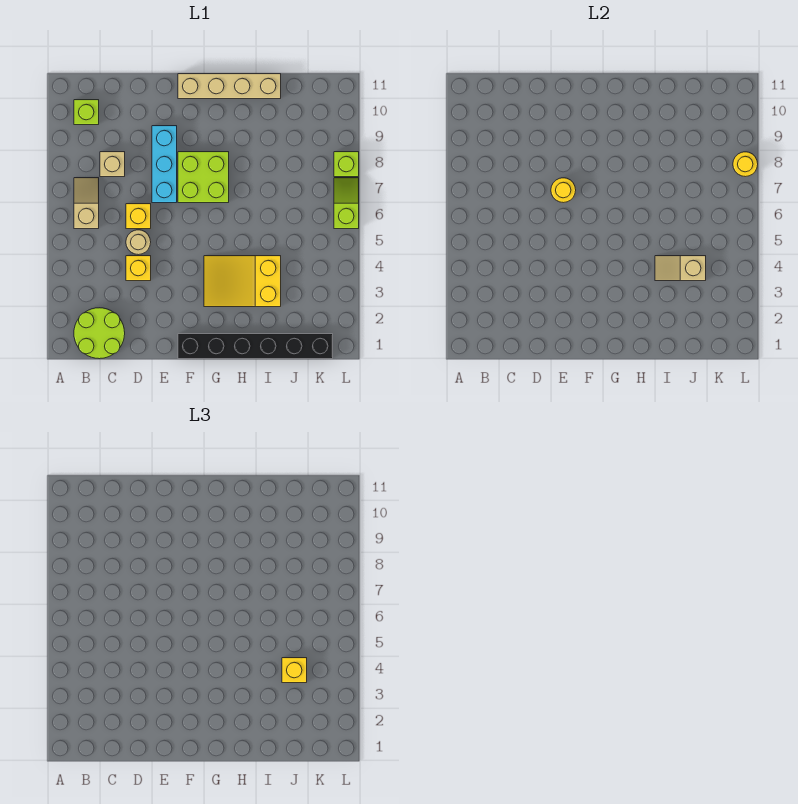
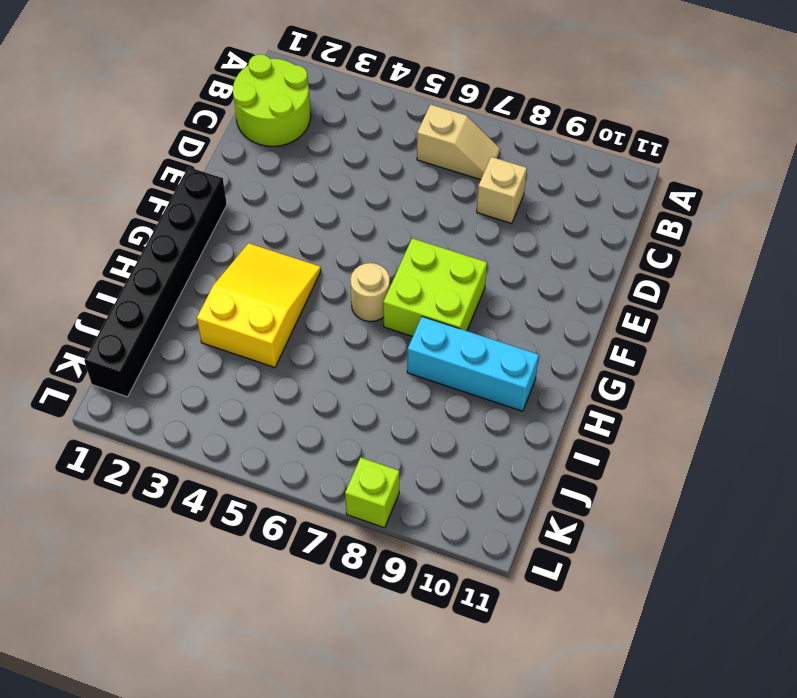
tan 1x1 round brick [350,263,390,322] -> tan 1x1 round brick moved to [126,230,151,255]
cyan 1x3 brick [407,317,539,411] -> cyan 1x3 brick moved to [152,126,177,203]
none -> lime 1x1 brick [74,100,99,125]
none -> yellow 1x1 brick [126,256,151,281]
none -> yellow 1x1 brick [126,204,151,229]

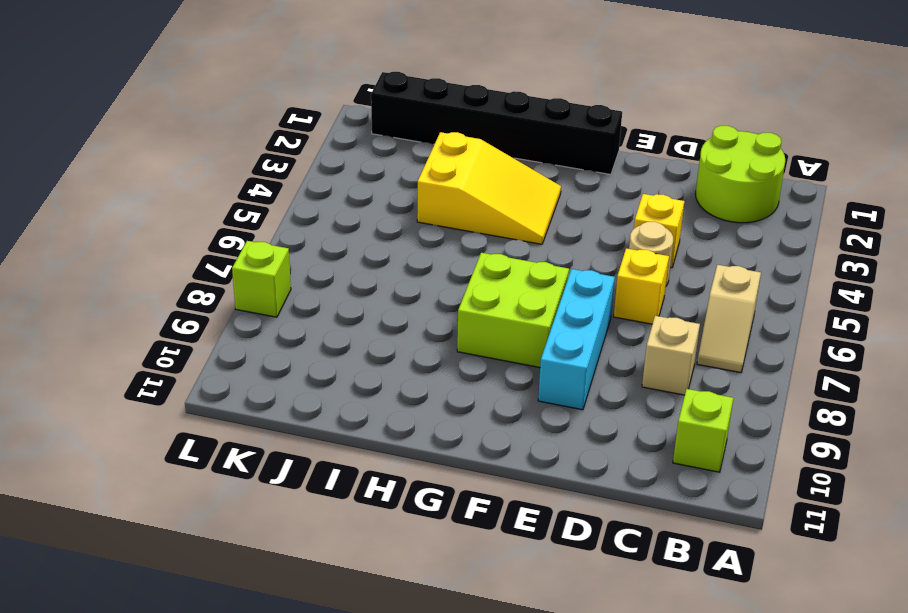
none -> tan 1x4 brick [178,74,281,99]
none -> lime 1x2 slope [334,178,359,229]
none -> yellow 1x1 round brick [551,178,576,203]

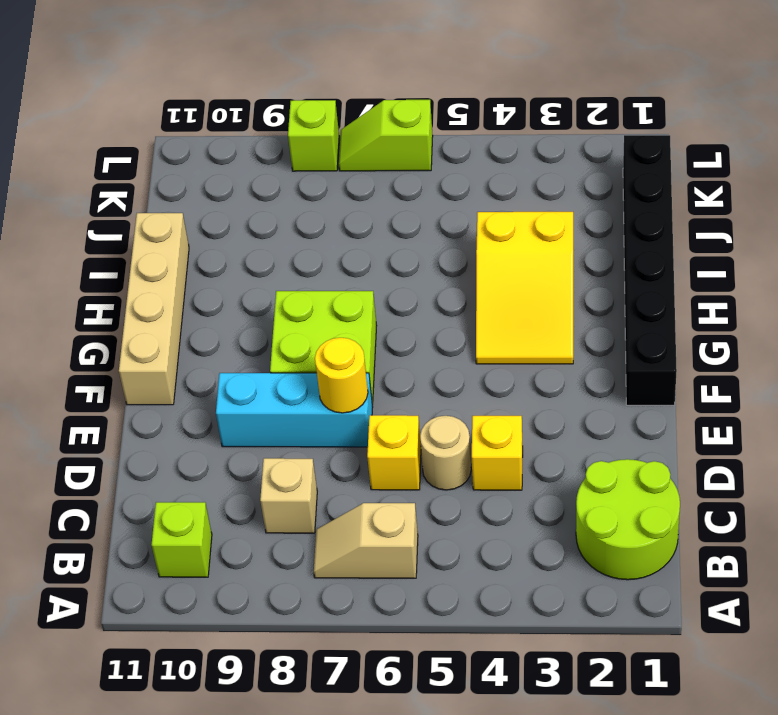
none -> tan 1x2 slope [655,256,706,281]
none -> yellow 1x1 round brick [733,152,758,177]
none -> yellow 1x1 brick [282,658,307,683]

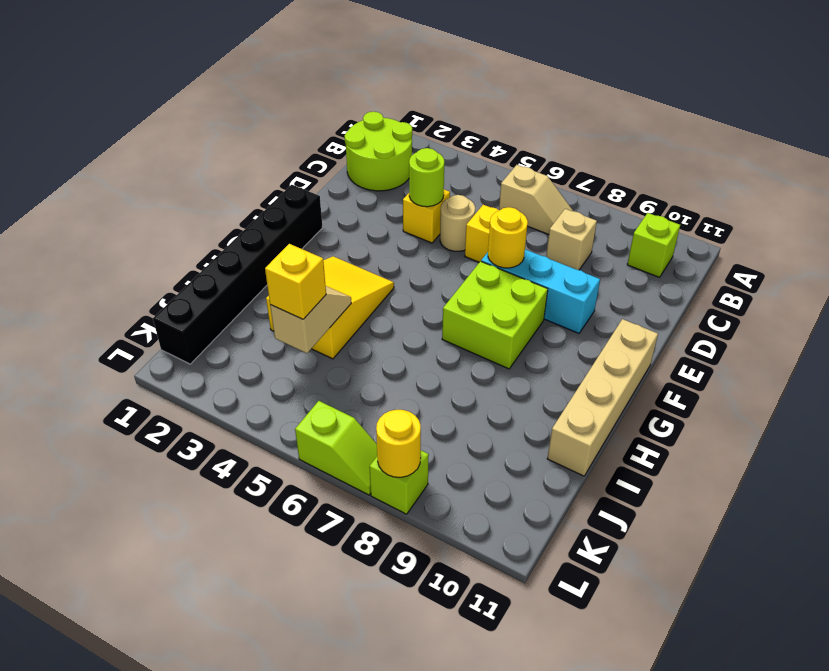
lime 1x1 round brick [409,148,444,207] -> none

